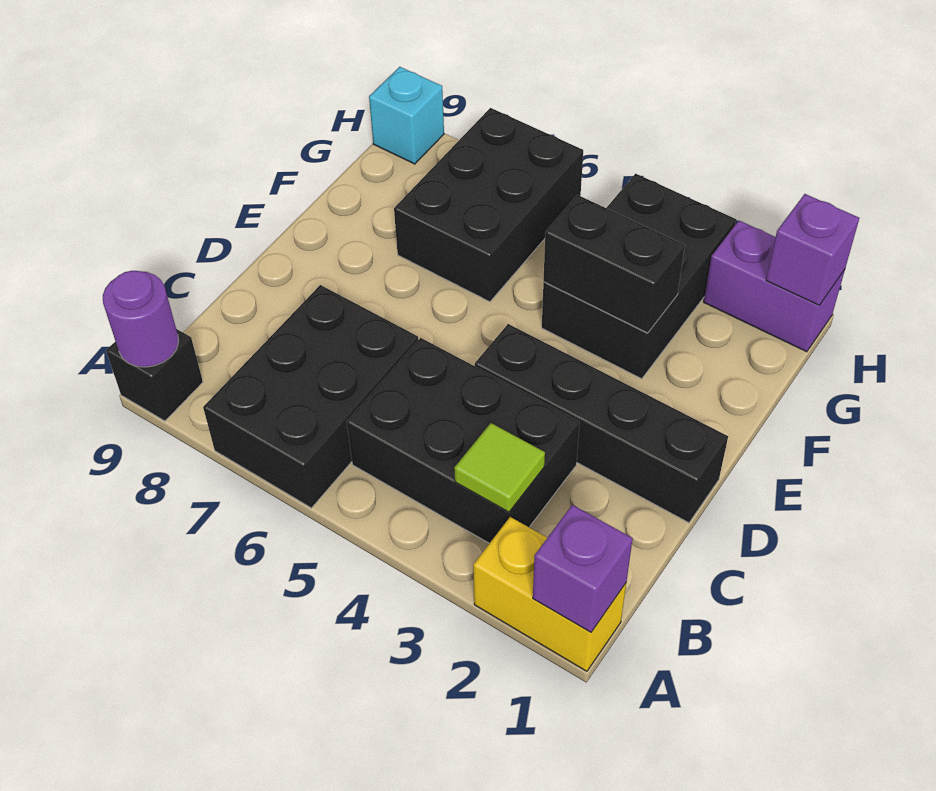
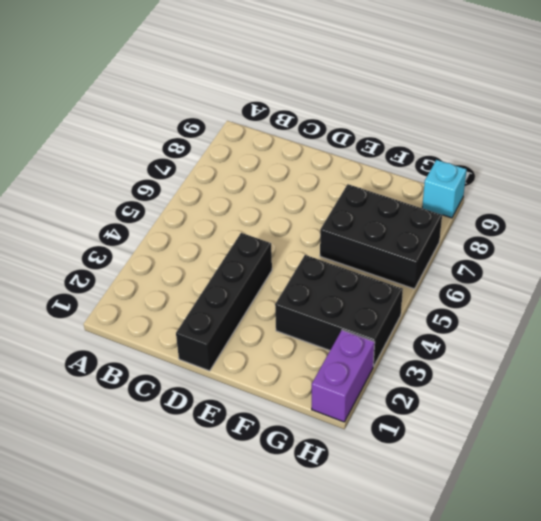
none -> yellow 1x2 brick [473,517,626,671]
none -> black 2x3 brick [203,285,418,508]
none -> black 1x1 brick [106,329,203,421]

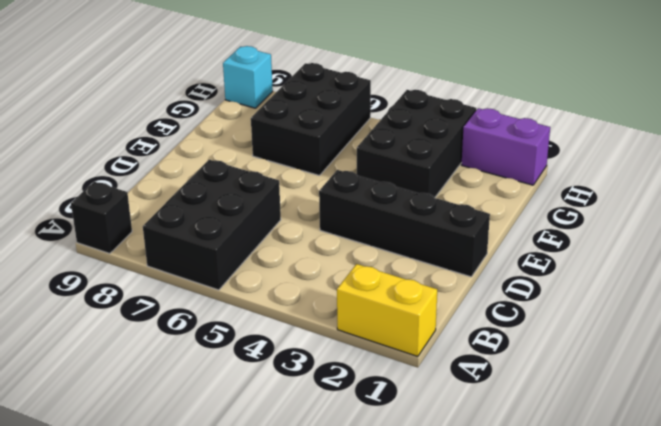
none -> black 2x3 brick [347,338,580,543]
none -> purple 1x1 brick [533,505,633,632]
none -> purple 1x1 round brick [103,271,179,367]

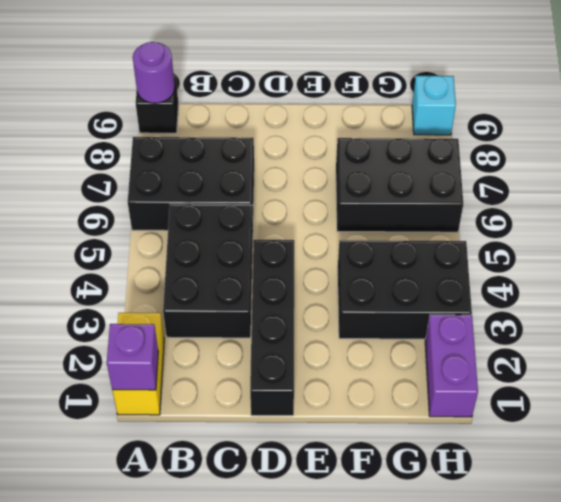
none -> lime 1x1 tile [454,423,545,512]
none -> black 1x2 brick [543,195,685,333]
none -> purple 1x1 brick [766,194,859,305]

